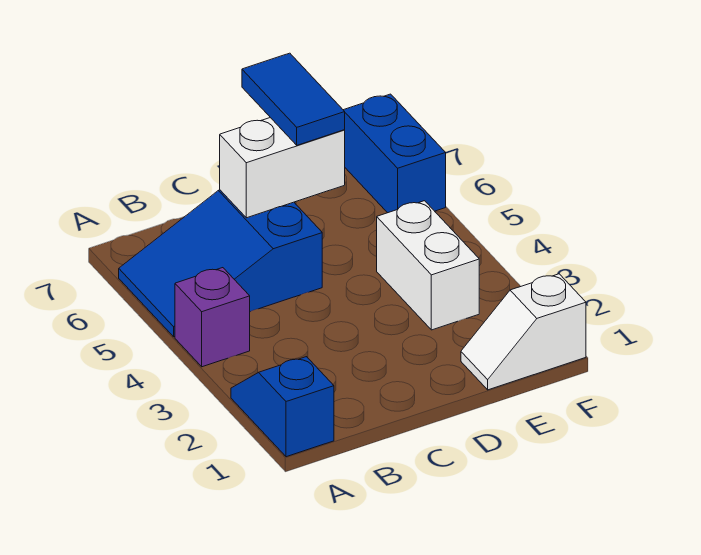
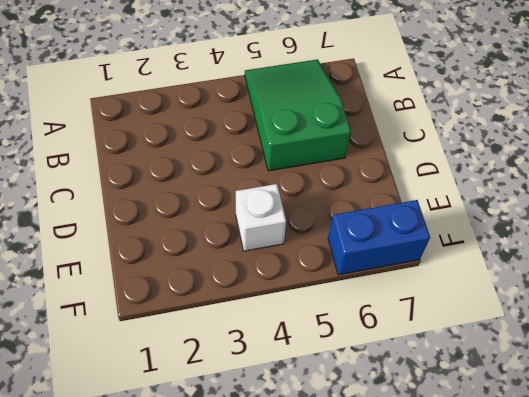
green 2x3 slope [245,59,351,171] -> blue 2x3 slope [119,190,322,337]
white 1x1 brick [236,184,286,251] -> white 1x2 brick [377,201,479,330]
none -> blue 1x2 slope [231,357,334,457]
none -> purple 1x1 brick [175,268,250,367]

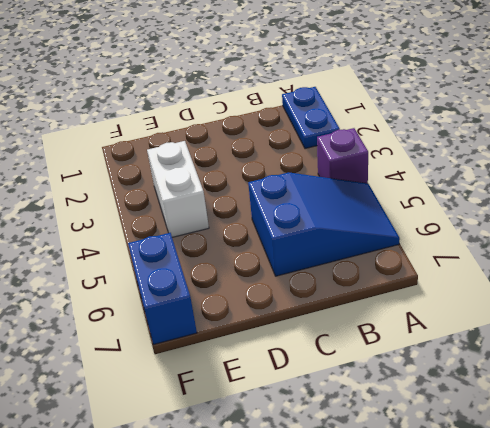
blue 1x2 plate [282,87,340,149] -> blue 1x2 slope [231,357,334,457]
none -> white 1x2 slope [461,274,586,390]
none -> white 1x2 brick [220,118,345,218]

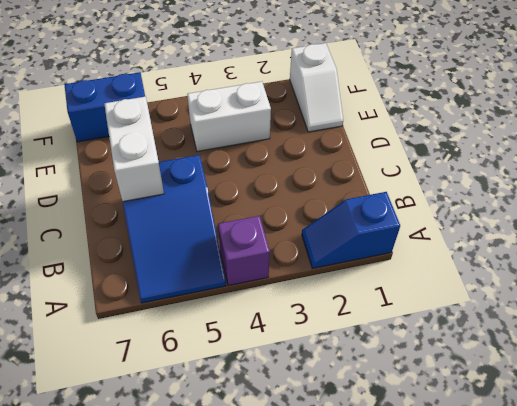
none -> blue 1x2 tile [242,53,345,145]

